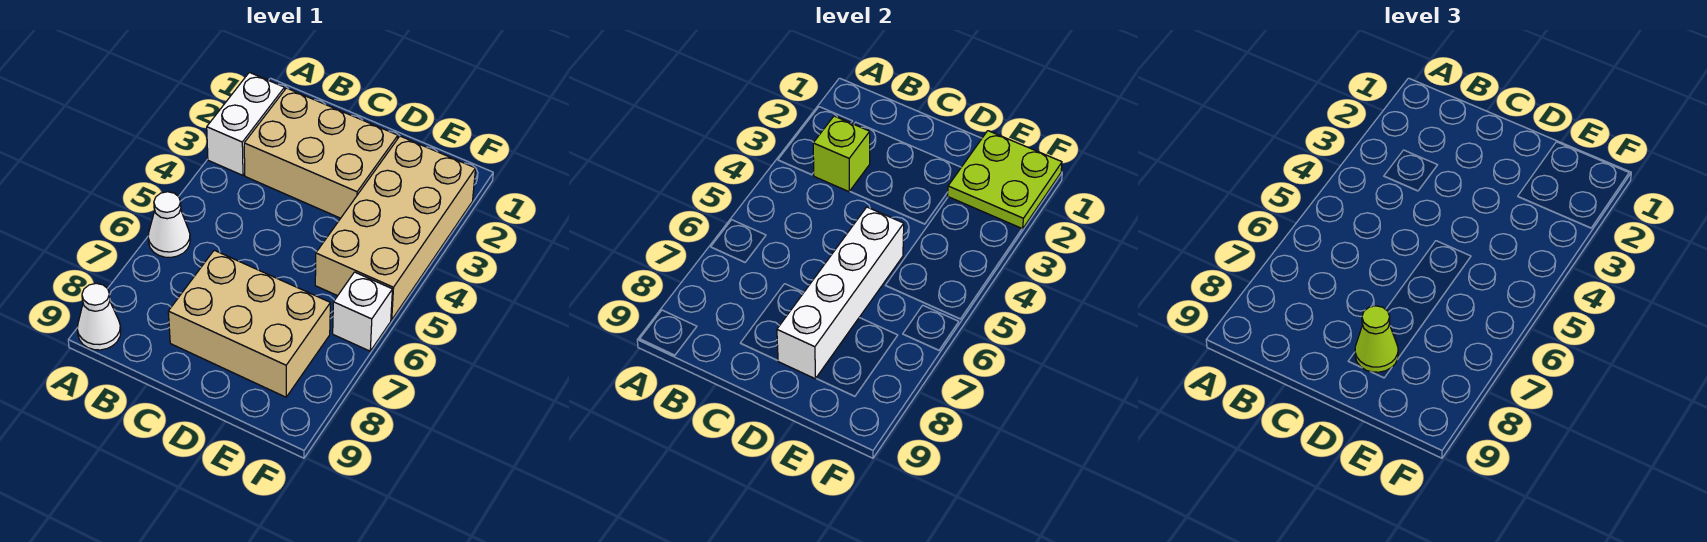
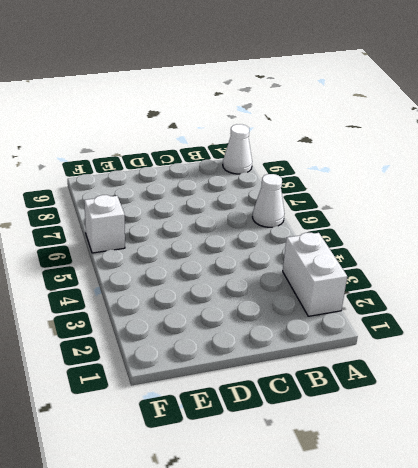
none -> tan 2x3 brick [244,88,398,218]
none -> tan 2x3 brick [168,250,330,397]

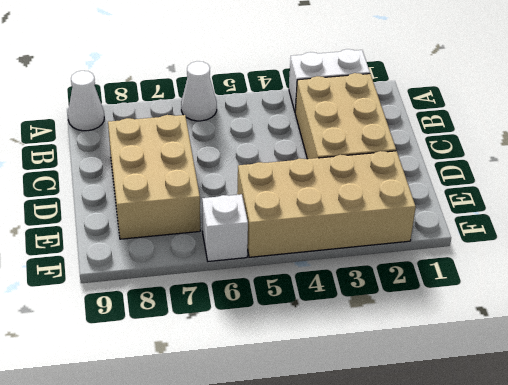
none -> lime 1x1 brick [813,116,870,192]
none -> white 1x4 brick [777,207,904,379]

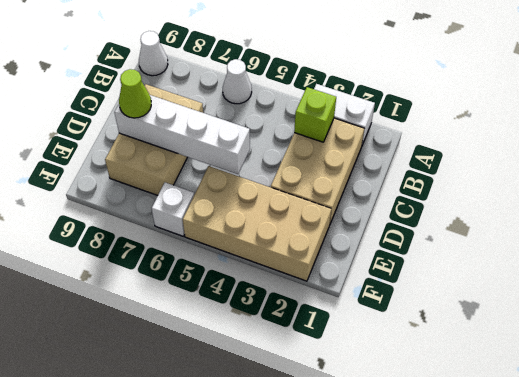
none -> lime 2x2 plate [947,131,1062,229]

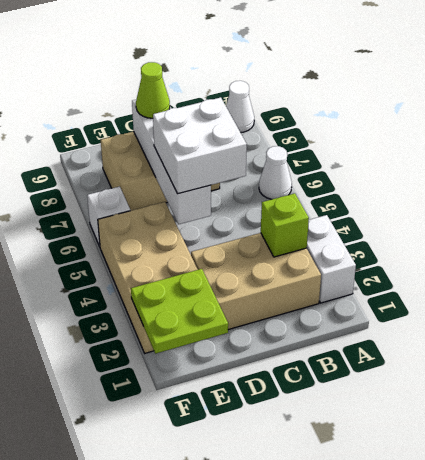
white 2x2 brick [153,97,247,194] -> none

